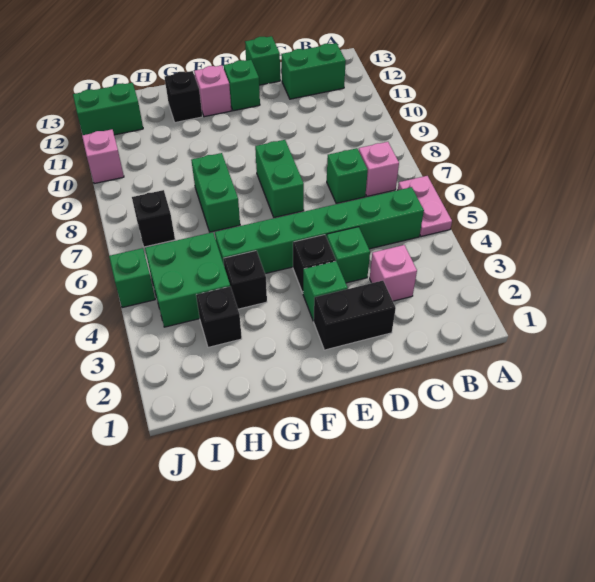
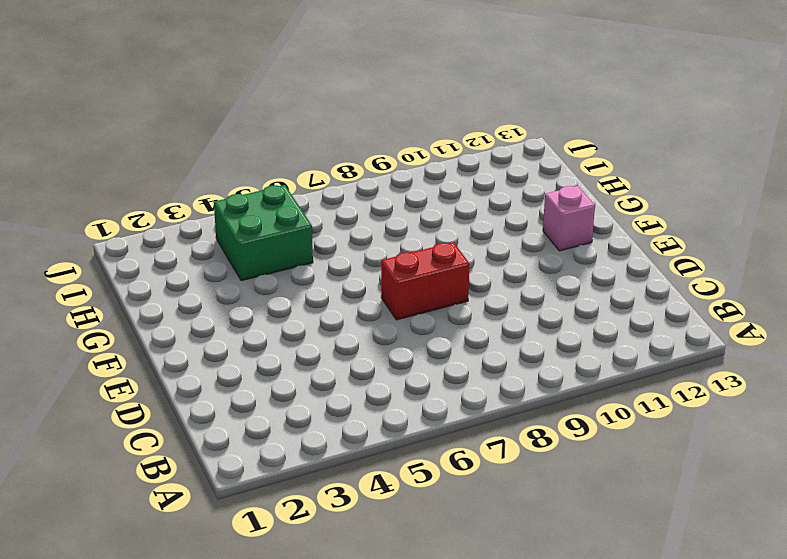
red 1x2 brick [381,242,469,320] -> green 1x2 brick [255,140,304,217]
none -> pink 1x2 plate [398,176,452,236]
none -> green 1x6 brick [215,187,424,274]
none -> pink 1x1 brick [359,142,399,196]

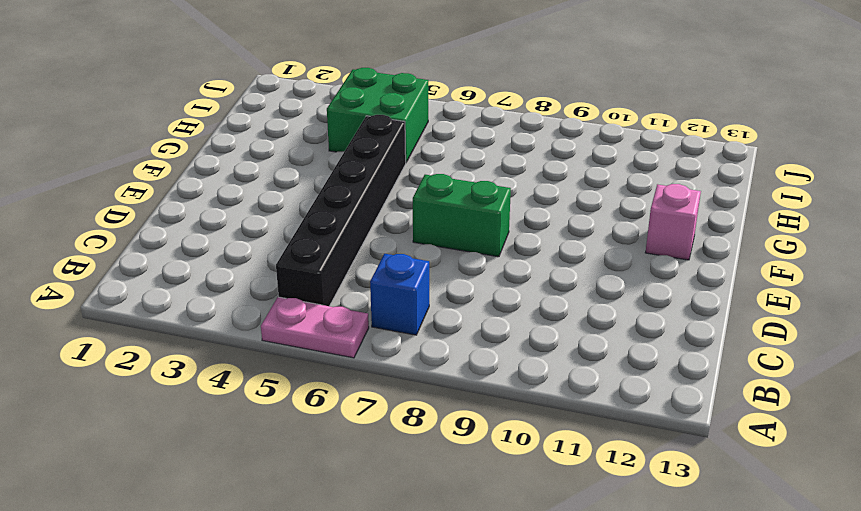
black 1x6 brick [276,115,406,306] -> green 1x6 brick [215,187,424,274]
blue 1x1 brick [370,254,429,335] -> pink 1x1 brick [359,142,399,196]
none -> green 1x2 brick [282,43,346,99]
none -> pink 1x1 brick [370,245,417,301]
none -> green 1x1 brick [327,148,368,203]

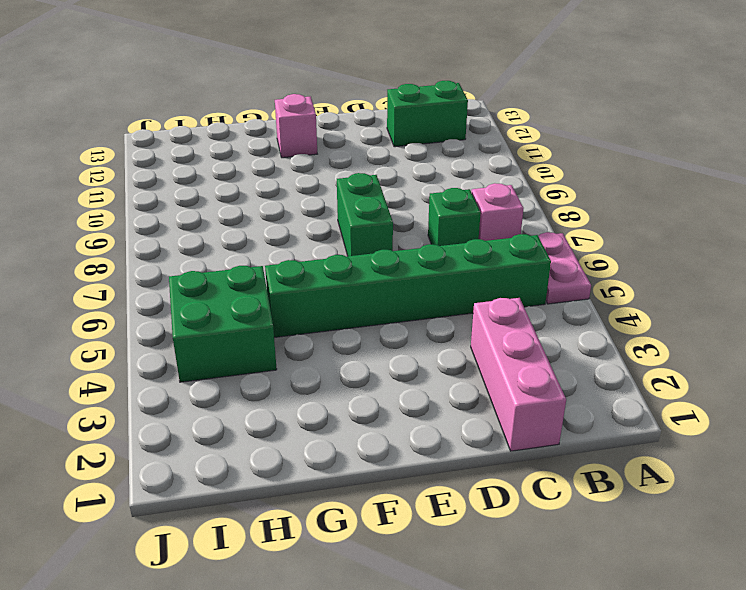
pink 1x3 brick [471,298,566,451] -> pink 1x1 brick [370,245,417,301]
none -> black 1x2 brick [314,281,396,350]
none -> green 1x1 brick [327,227,370,283]
none -> green 1x1 brick [245,36,280,85]

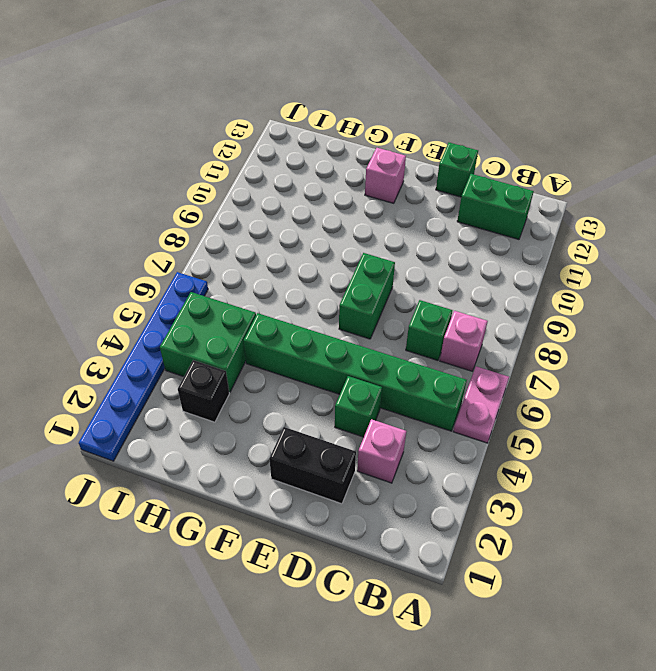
blue 1x6 plate [79,272,208,461] -> green 1x1 brick [109,248,155,308]
none -> green 1x1 brick [303,261,348,321]
none -> black 1x1 brick [293,235,336,293]
none -> green 1x1 brick [224,60,260,111]

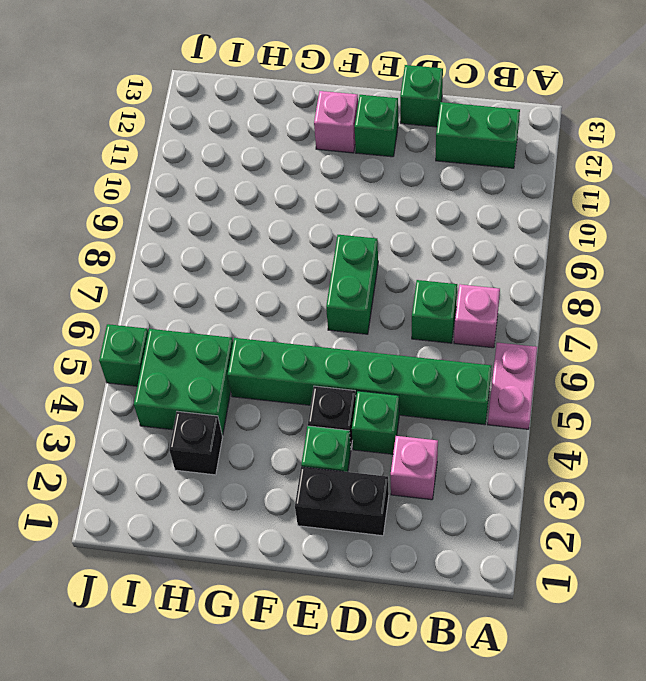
none -> black 1x1 brick [223,251,267,309]
none -> green 1x2 brick [191,153,240,232]
none -> black 1x1 brick [165,71,202,123]

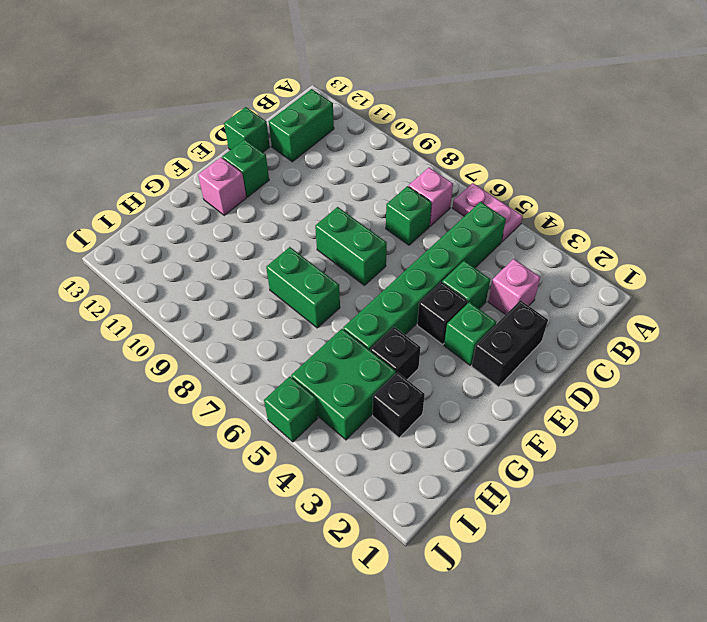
none -> black 1x1 brick [165,71,202,123]
none -> black 1x1 brick [132,190,175,247]
none -> green 1x2 brick [73,83,143,135]

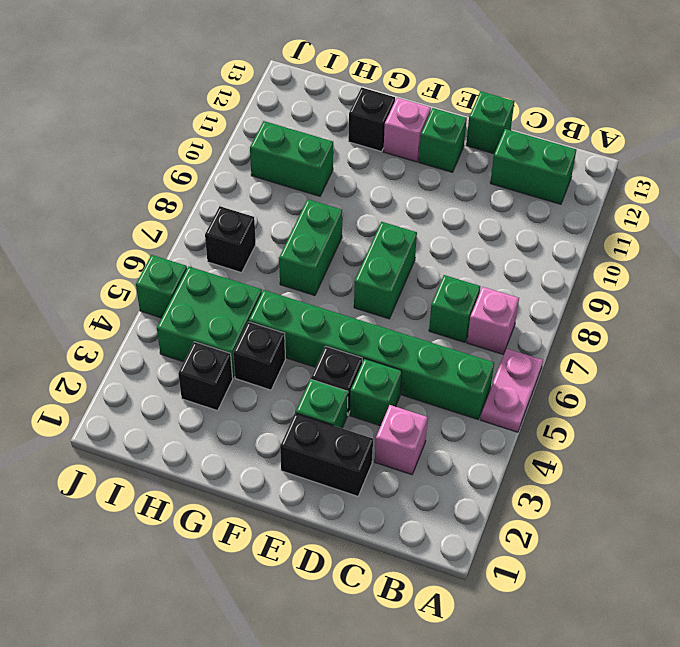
green 1x2 brick [250,121,333,196] -> green 1x2 brick moved to [73,83,143,135]
none -> pink 1x1 brick [82,129,124,184]

